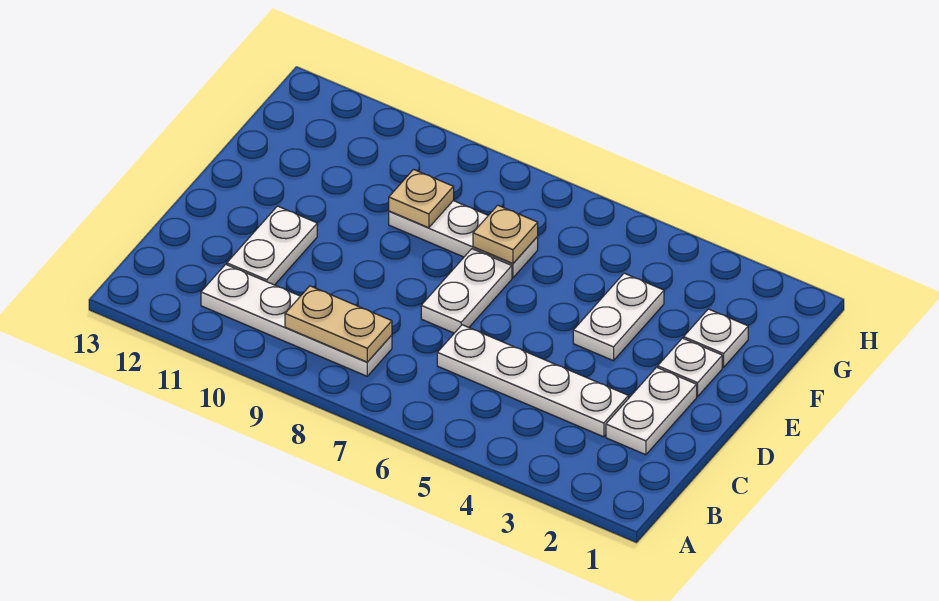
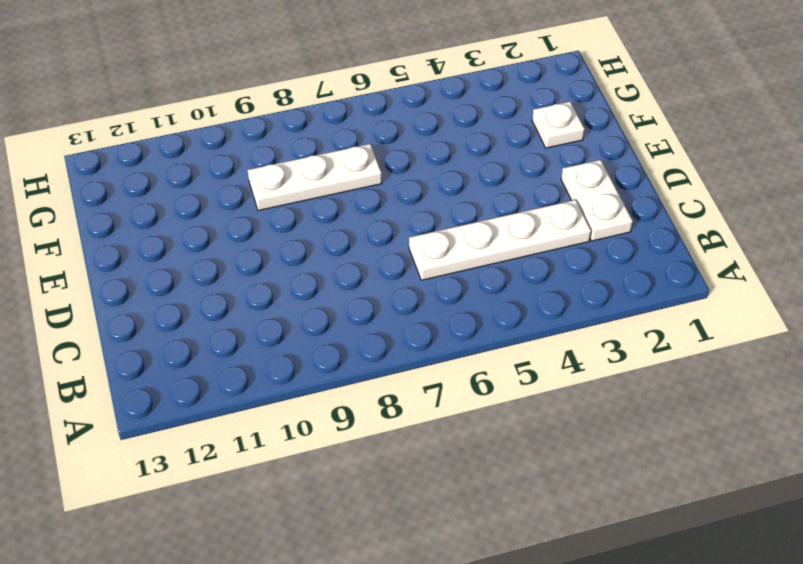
none -> white 1x4 plate [201,264,392,376]
none -> white 1x2 plate [227,206,317,285]
none -> white 1x2 plate [421,249,512,333]

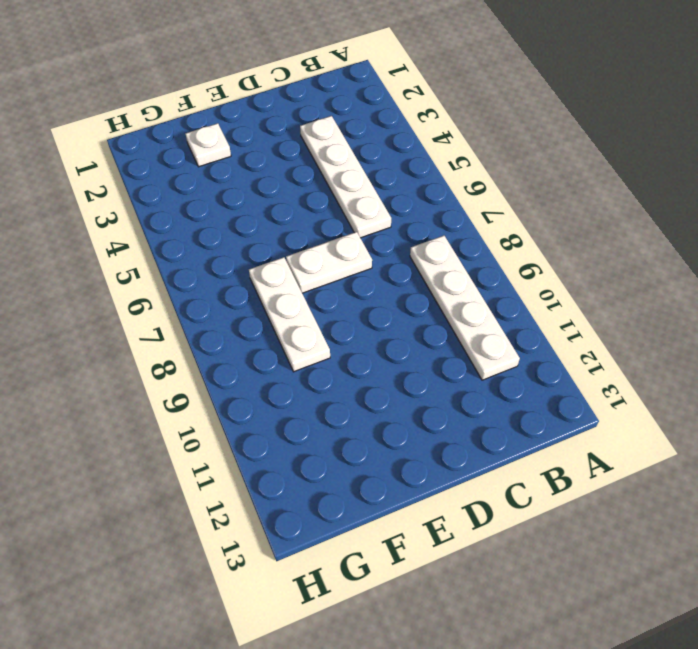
none -> white 1x2 plate [606,367,697,455]
none -> white 1x2 plate [227,206,317,285]
none -> white 1x1 plate [658,338,722,396]

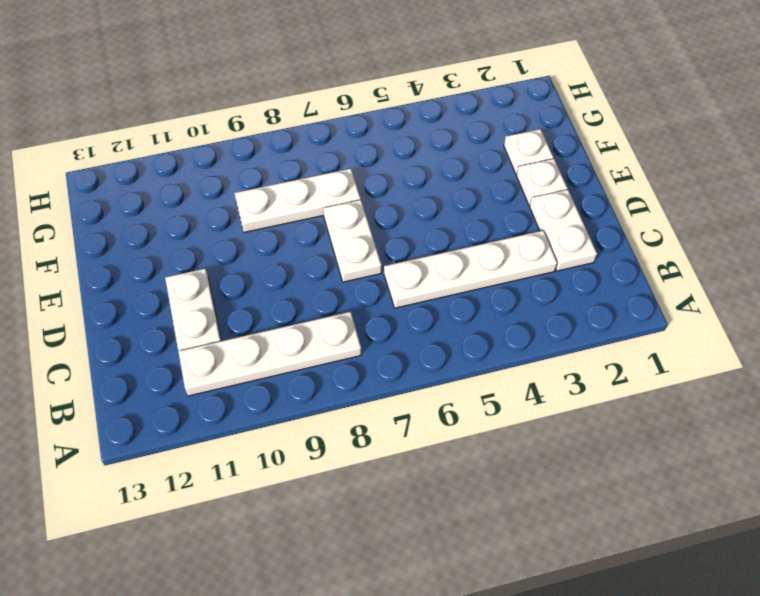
none -> white 1x2 plate [573,273,664,361]
none -> tan 1x2 plate [285,286,392,362]
none -> tan 1x1 plate [473,205,538,263]

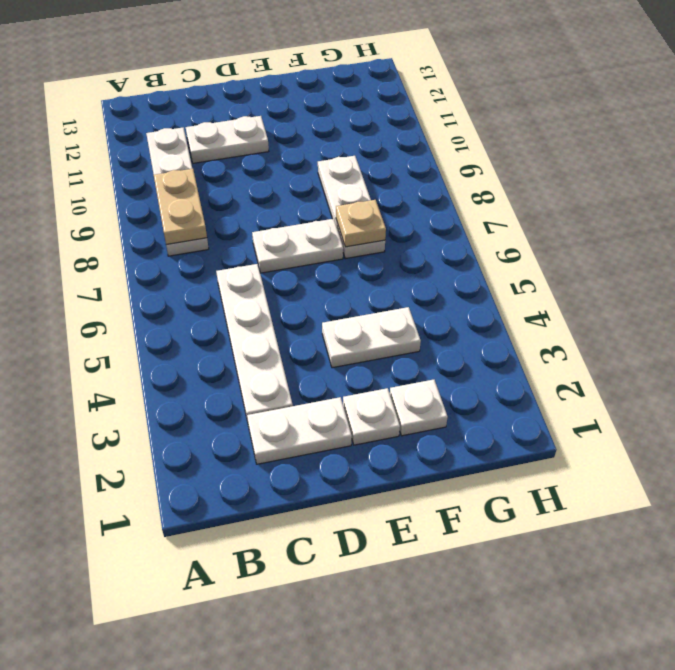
none -> tan 1x1 plate [389,169,454,228]

